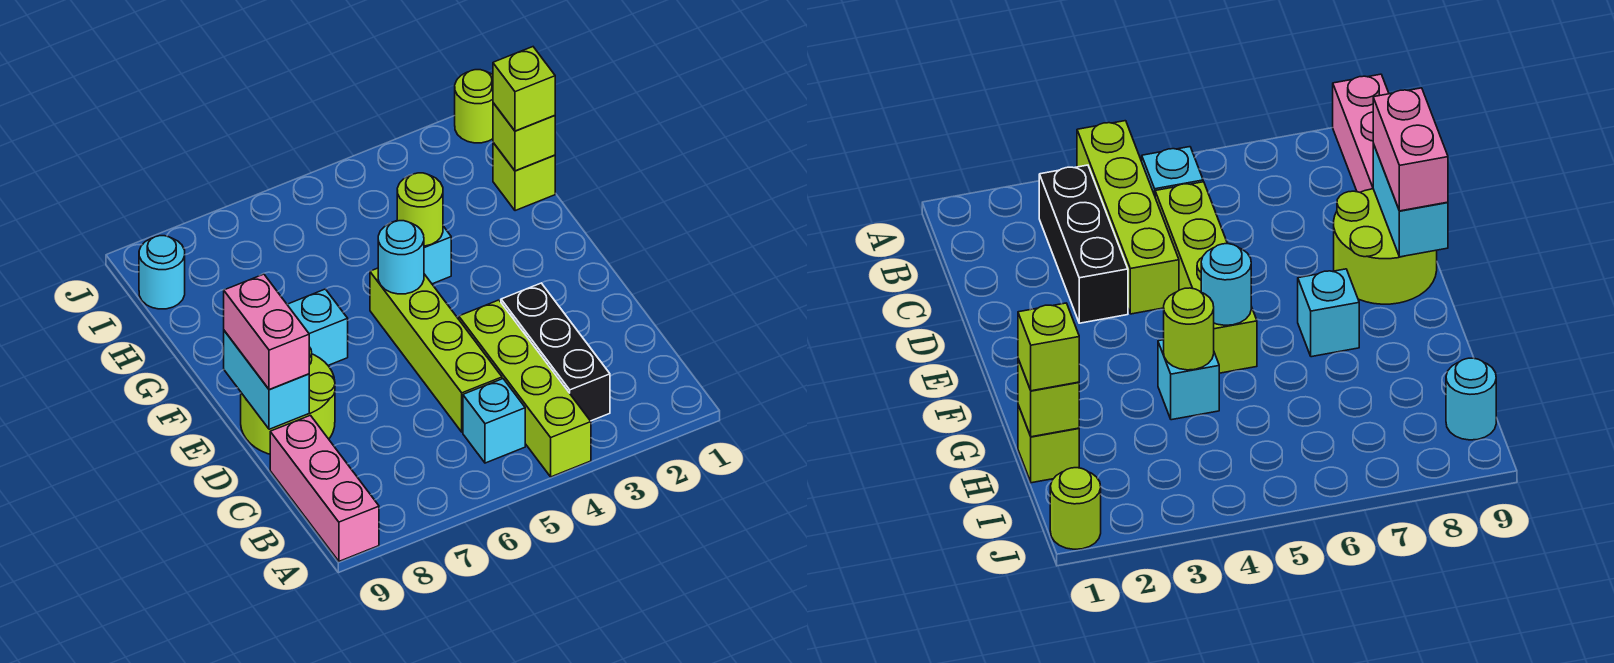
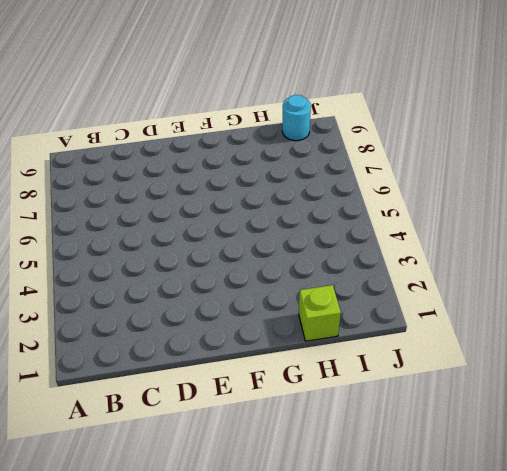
none -> lime 1x4 brick [459,300,591,477]
none -> pink 1x3 brick [270,415,379,561]
none -> black 1x3 brick [501,283,610,421]

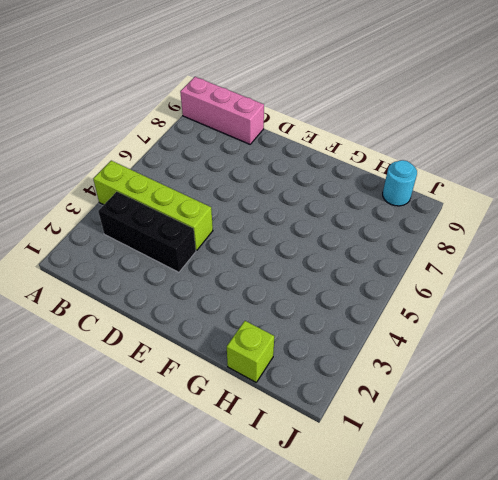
none -> cyan 1x1 brick [463,379,525,463]
none -> lime 1x4 brick [370,268,502,432]
none -> lime 2x2 round brick [241,347,335,454]

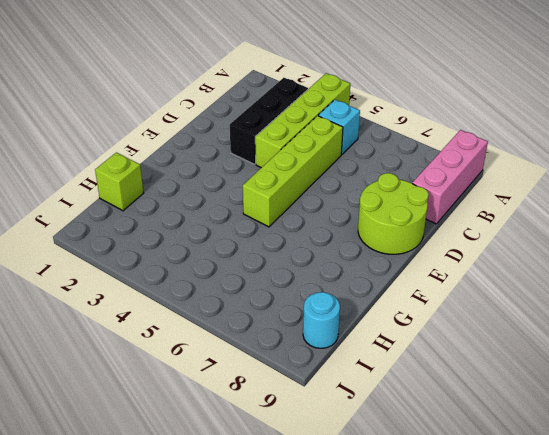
none -> cyan 1x1 brick [287,289,348,365]
none -> cyan 1x1 brick [389,221,451,284]
none -> lime 1x1 round brick [455,70,493,143]

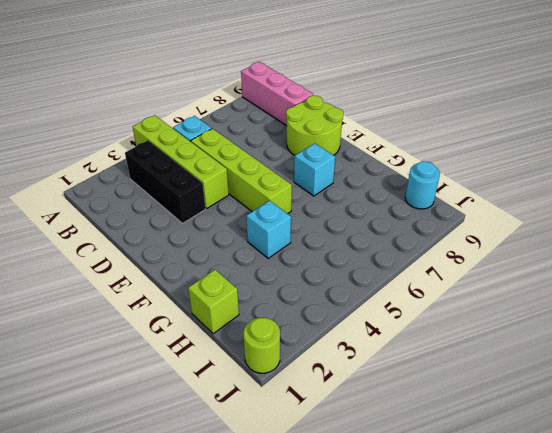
none -> cyan 1x2 brick [224,331,309,429]
none -> cyan 1x1 round brick [378,221,424,294]
none -> lime 1x1 round brick [397,173,443,246]

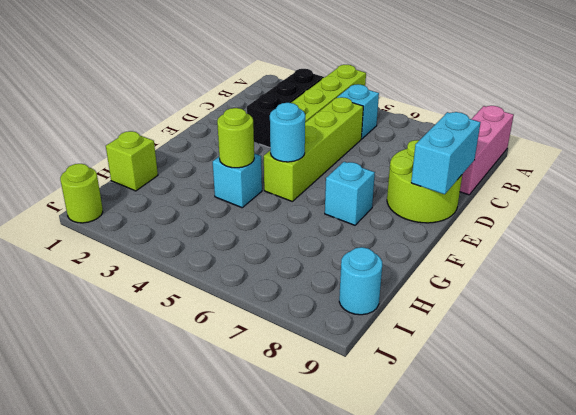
none -> lime 1x1 brick [493,103,555,171]
none -> pink 1x2 brick [224,274,309,390]
none -> lime 1x1 brick [493,47,555,131]

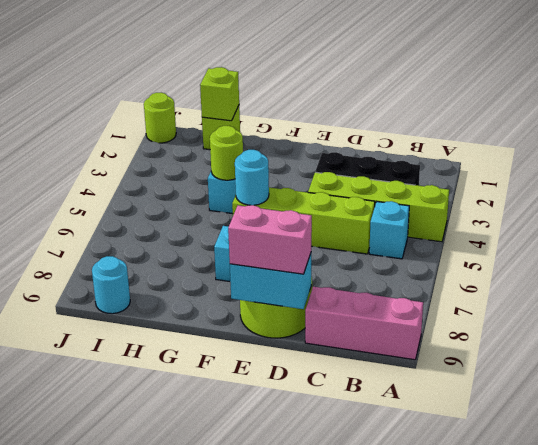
none -> lime 1x1 brick [493,47,555,131]

